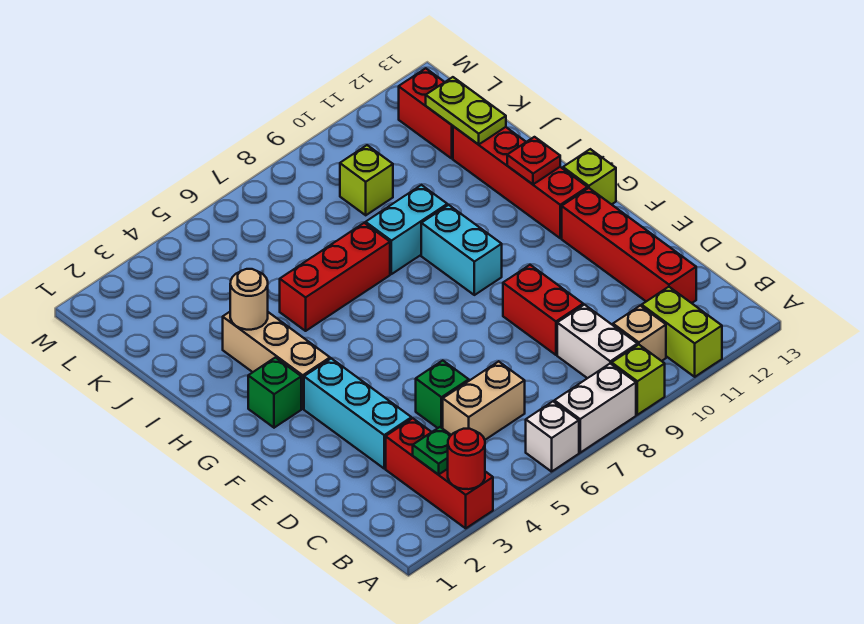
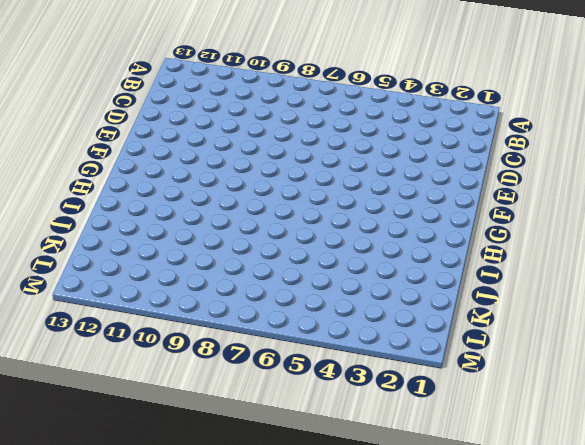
none -> red 1x3 brick [386,418,493,528]
none -> white 1x1 brick [526,402,579,472]
none -> white 1x2 brick [554,364,636,453]

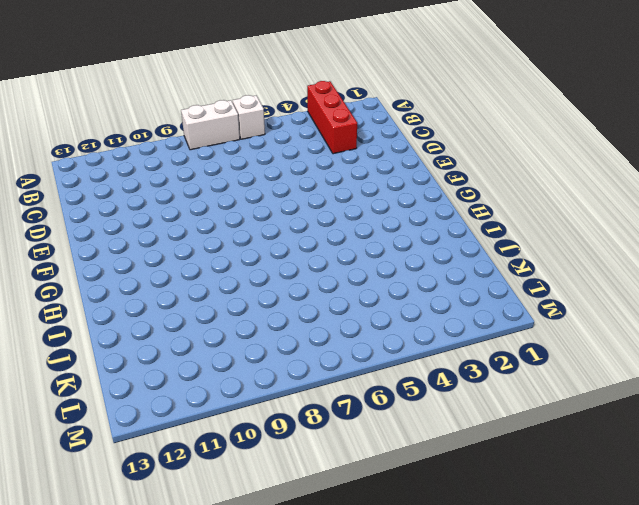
none -> lime 1x1 brick [612,345,665,415]
none -> lime 1x2 brick [642,287,722,377]
none -> white 1x2 brick [557,305,638,378]

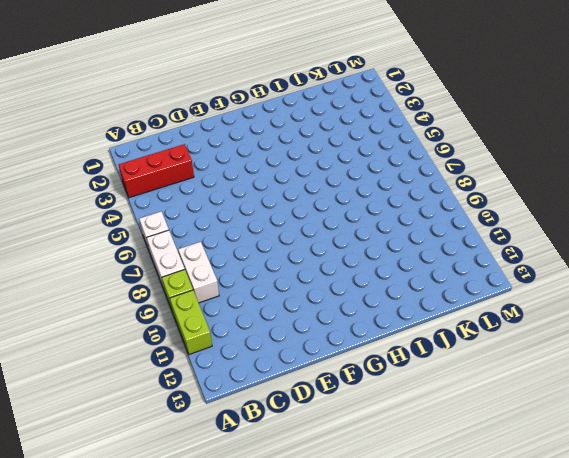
lime 1x2 brick [170,290,212,354] -> lime 1x2 brick turned to [642,287,722,377]
white 1x2 brick [178,242,219,303] -> white 1x2 brick turned to [557,305,638,378]
none -> tan 1x1 brick [613,306,666,361]
none -> tan 1x2 brick [443,361,525,440]
none -> red 1x4 brick [562,188,696,303]

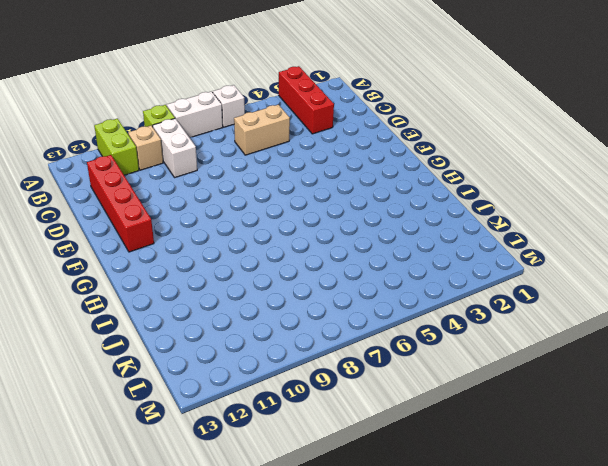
none -> cyan 1x3 brick [304,358,411,468]
none -> green 1x1 brick [416,361,469,429]
none -> red 1x2 brick [503,265,583,355]

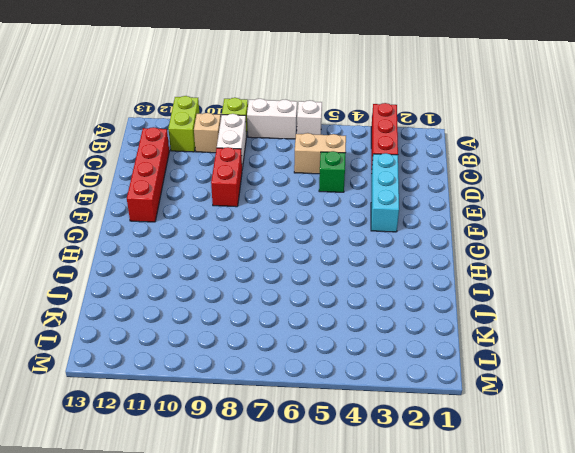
none -> green 1x1 brick [248,358,301,428]
none -> tan 1x3 brick [223,312,330,409]
none -> cyan 1x2 brick [421,205,502,295]

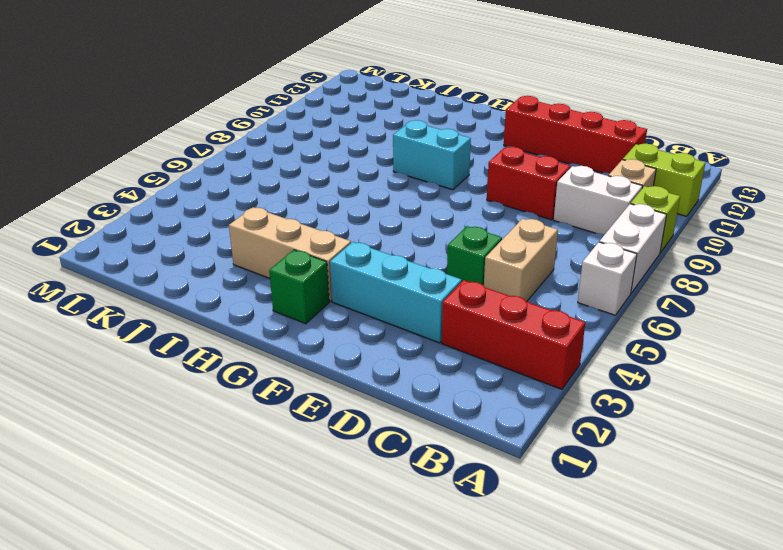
none -> red 1x4 brick [453,126,588,238]
none -> lime 1x1 brick [563,149,616,204]
none -> red 1x3 brick [280,223,390,331]

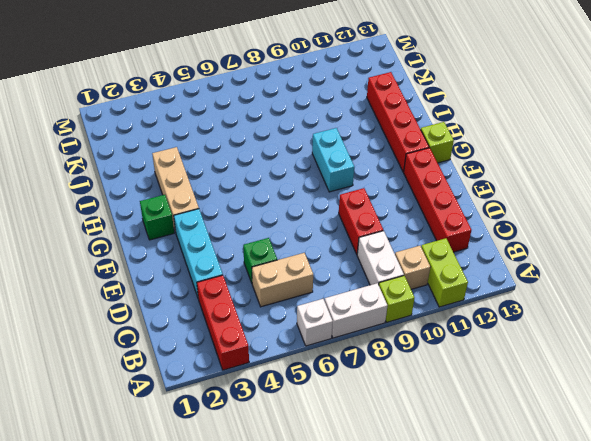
none -> red 1x3 brick [280,223,390,331]
none -> cyan 1x2 brick [366,185,447,274]
none -> lime 1x1 brick [340,145,393,215]

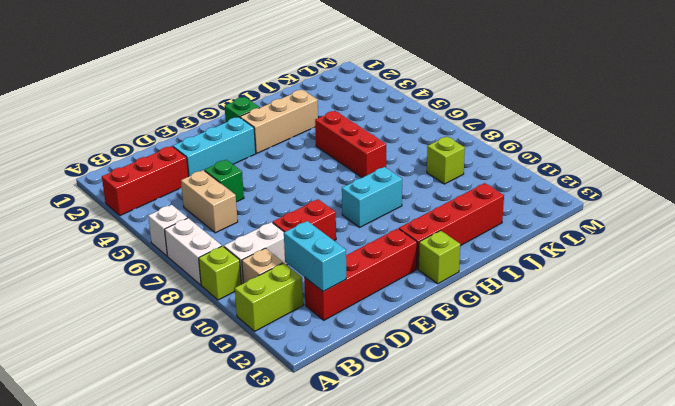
cyan 1x2 brick [284,221,346,292] -> cyan 1x2 brick moved to [366,185,447,274]
none -> red 1x2 brick [399,68,453,158]
none -> red 1x1 round brick [448,429,485,489]
none -> green 1x1 plate [413,427,451,475]

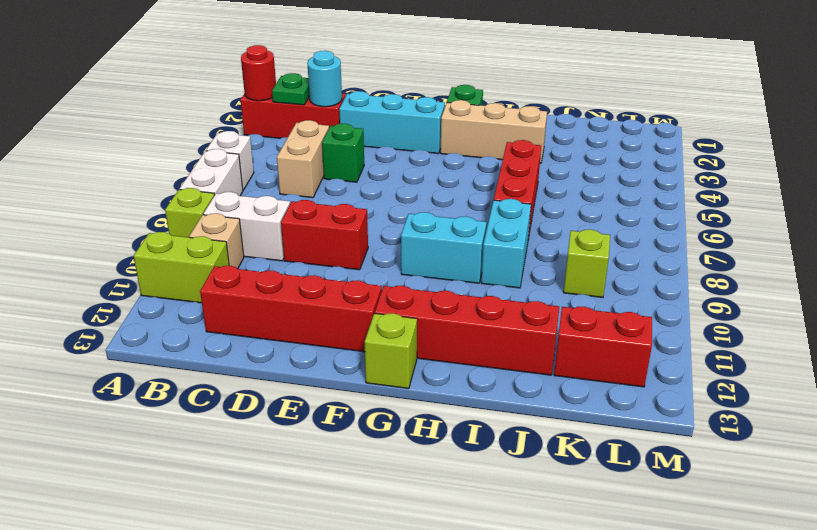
cyan 1x1 round brick [307,51,342,107] -> none
none -> red 1x1 plate [507,137,560,184]
none -> tan 1x1 round brick [230,269,268,330]
none -> lime 1x2 plate [426,77,506,145]

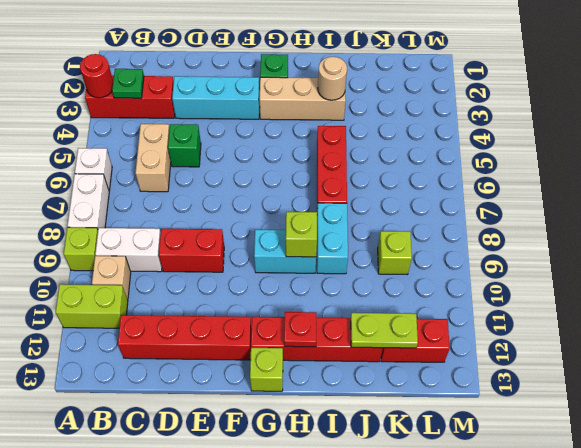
lime 1x1 brick [286,212,317,257] -> none

